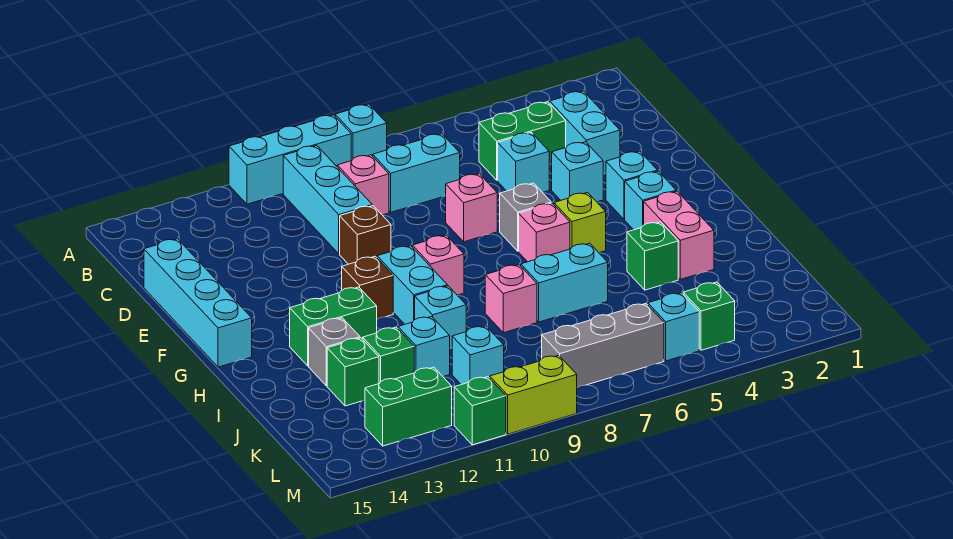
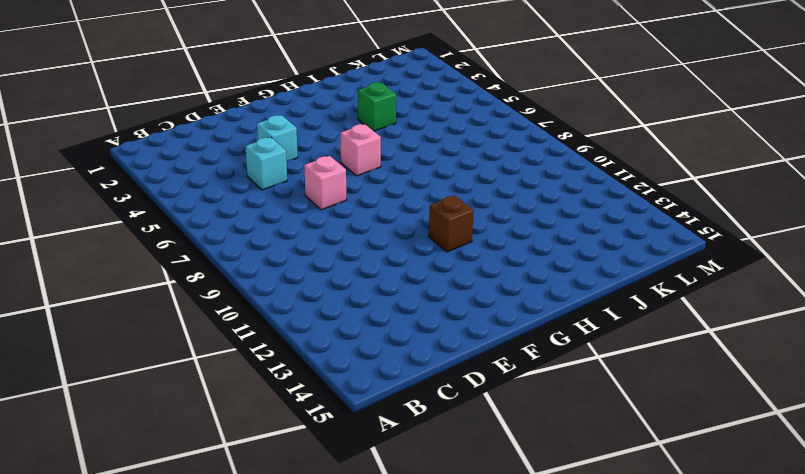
none -> cyan 1x1 brick [335,104,387,161]
none -> cyan 1x3 brick [229,115,351,204]
none -> cyan 1x3 brick [283,145,372,254]
none -> cyan 1x2 brick [550,91,620,174]

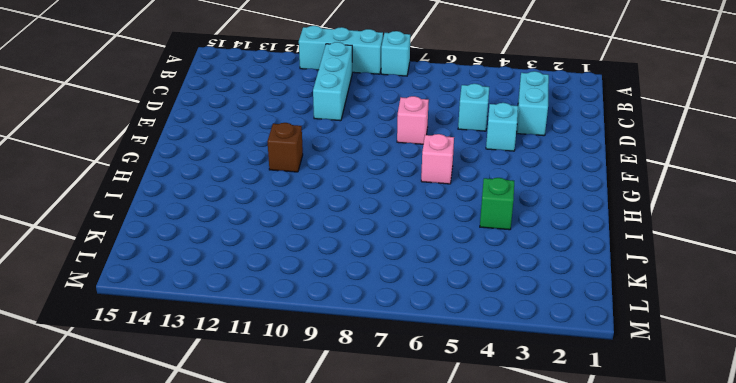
none -> green 1x2 brick [479,102,566,180]
none -> cyan 1x2 brick [373,134,460,212]
none -> pink 1x1 brick [337,155,389,215]
none -> cyan 1x4 brick [144,239,252,367]

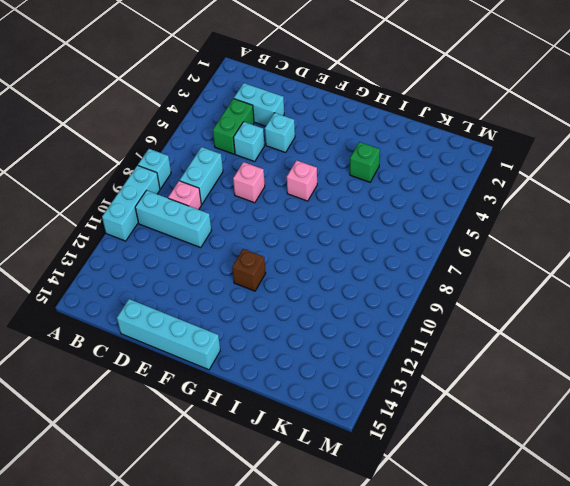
none -> brown 1x1 brick [340,206,391,264]
none -> cyan 1x1 brick [606,151,658,219]
none -> grey 1x1 brick [500,183,551,251]
none -> cyan 1x1 brick [625,171,676,230]

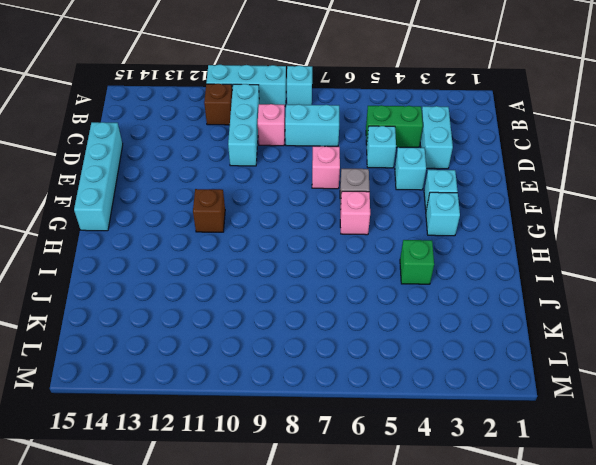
brown 1x1 brick [204,84,232,125] -> brown 1x1 brick moved to [340,206,391,264]
none -> lime 1x1 brick [554,193,606,253]
none -> pink 1x1 brick [412,235,464,295]
none -> cyan 1x2 brick [377,246,447,324]
none -> pink 1x2 brick [644,191,714,279]

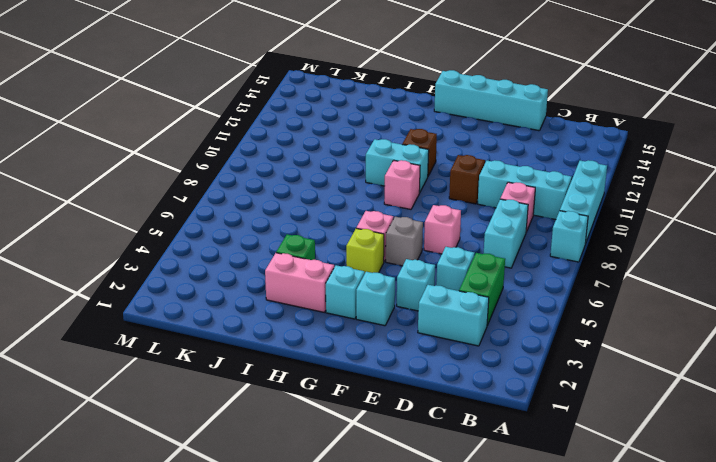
none -> green 1x2 brick [290,287,377,366]
none -> cyan 1x2 brick [521,243,608,322]
none -> pink 1x1 brick [485,265,537,333]
none -> cyan 1x1 brick [415,286,466,349]

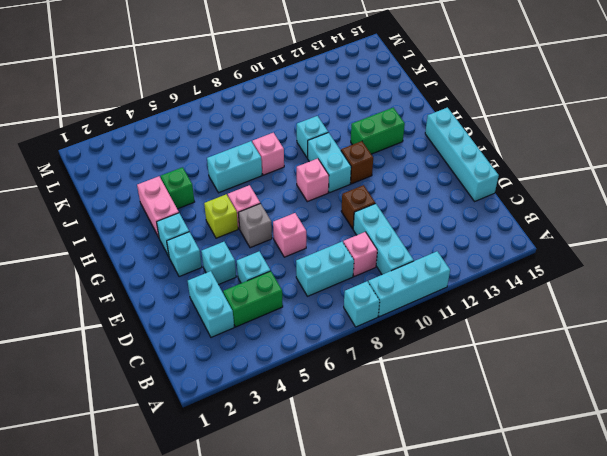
none -> grey 1x1 brick [309,318,360,386]
none -> cyan 1x1 brick [398,317,450,377]
none -> green 1x1 brick [363,327,414,384]
none -> green 1x1 brick [327,338,379,406]

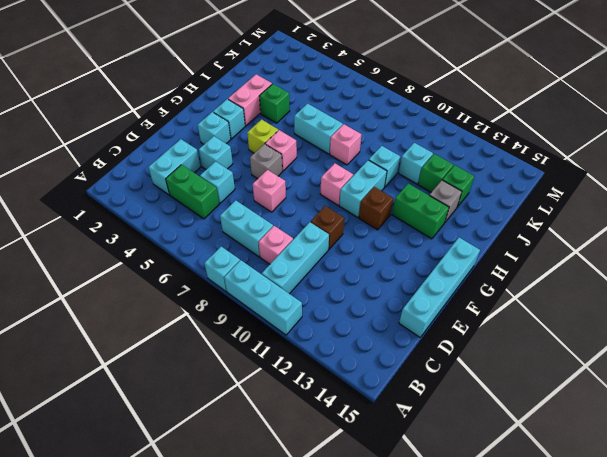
none -> cyan 1x1 brick [452,326,504,385]
none -> green 1x1 brick [683,282,735,350]
none -> cyan 1x1 brick [648,293,699,361]
none -> grey 1x3 brick [542,304,664,388]

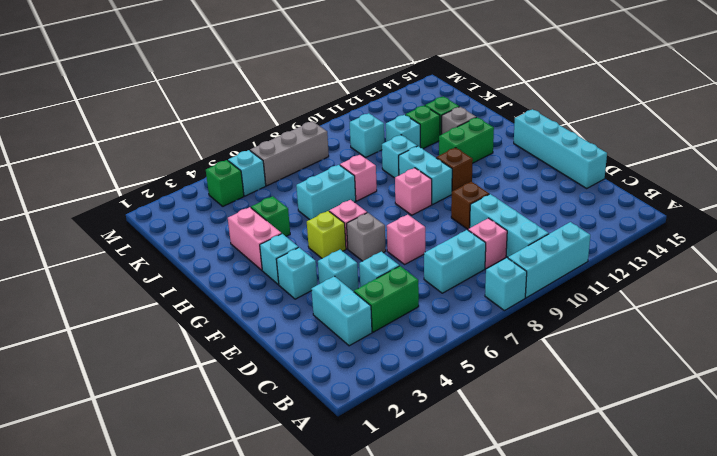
none -> green 1x2 brick [365,367,452,446]
none -> lime 1x2 brick [490,355,577,434]
none -> green 1x1 brick [454,377,506,445]

